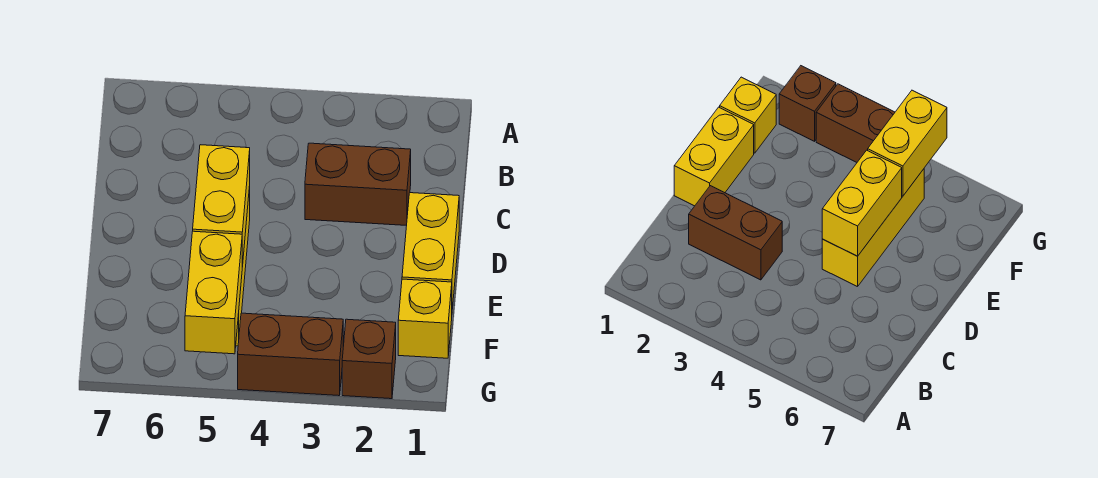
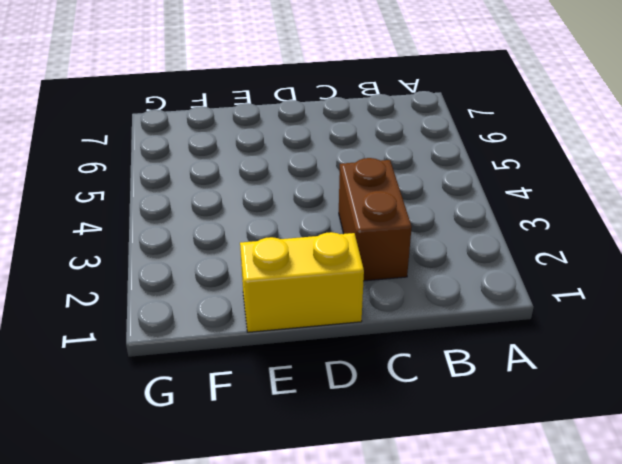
none -> yellow 1x3 brick [822,169,924,287]
none -> yellow 1x1 brick [398,279,452,358]

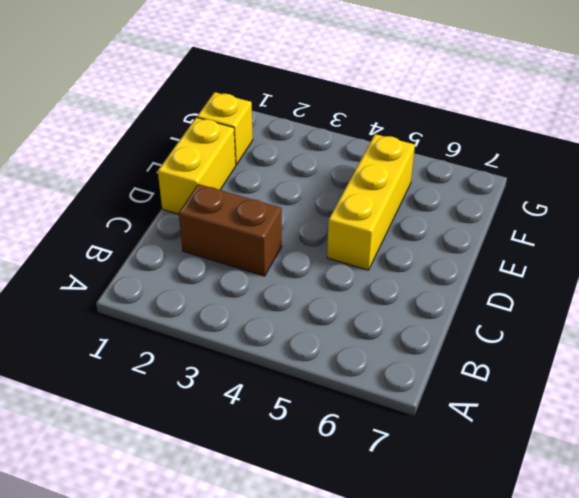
none -> brown 1x1 brick [342,319,396,399]
none -> brown 1x2 brick [238,313,343,396]

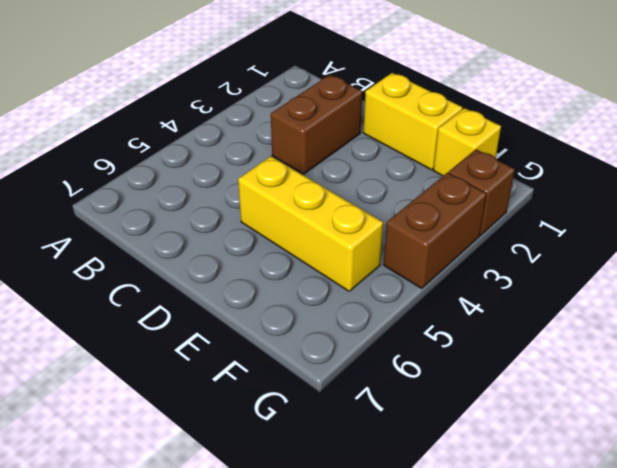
none -> yellow 1x2 brick [193,145,250,267]
none -> yellow 1x2 brick [185,231,242,354]

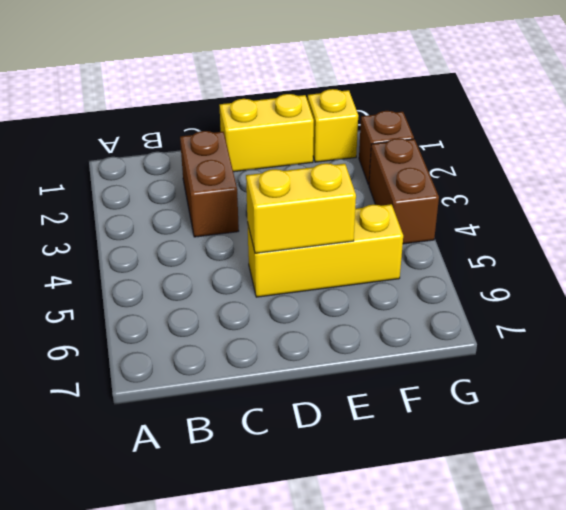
none -> yellow 1x2 brick [185,231,242,354]

